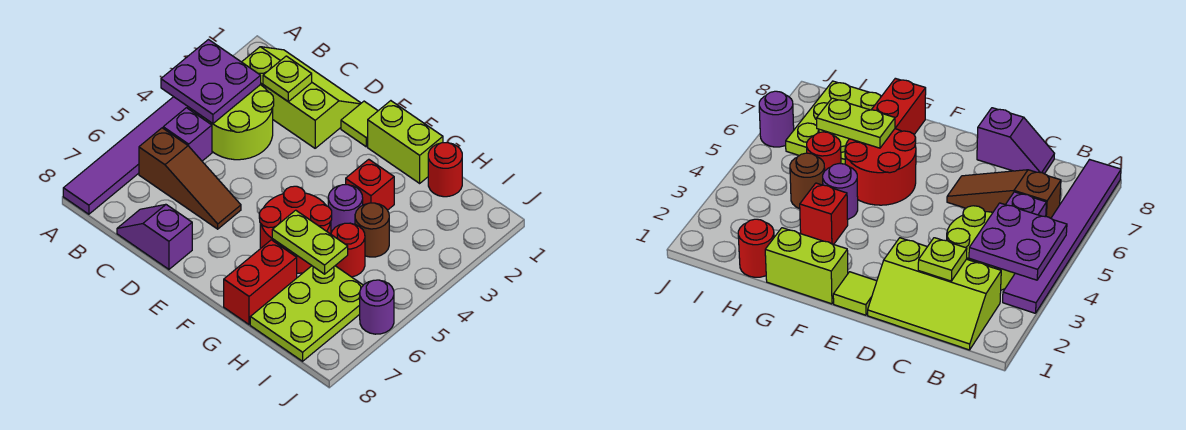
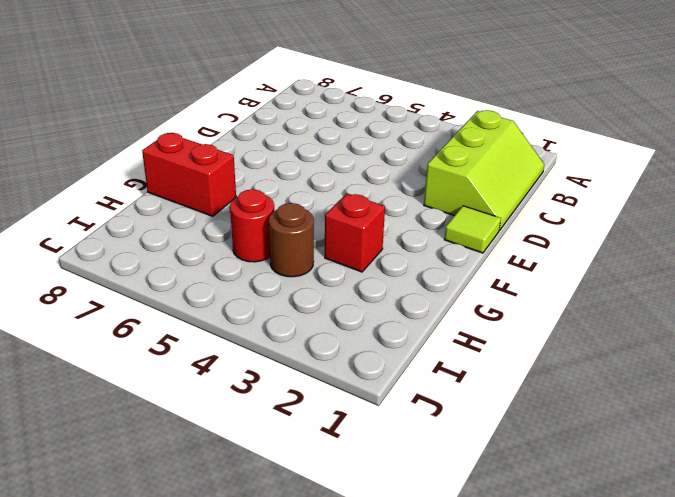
none -> purple 1x6 tile [63,97,202,214]
none -> lime 2x2 round brick [202,85,274,160]
none -> purple 1x1 brick [163,108,212,161]

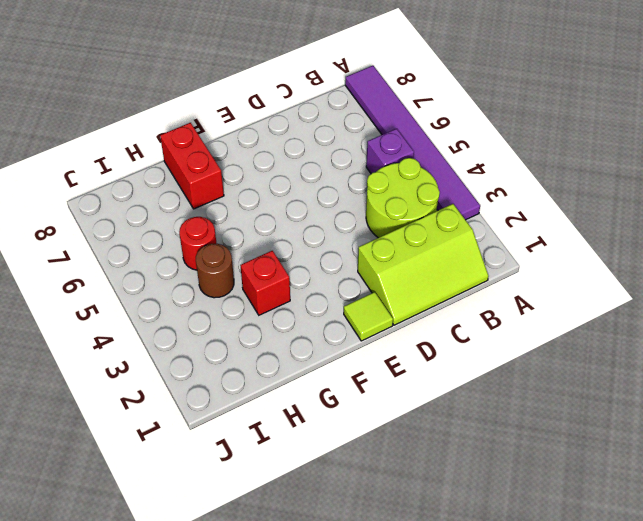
none -> brown 1x3 slope [139,128,241,229]
none -> purple 1x2 slope [117,204,192,269]
none -> lime 1x2 brick [368,101,443,183]

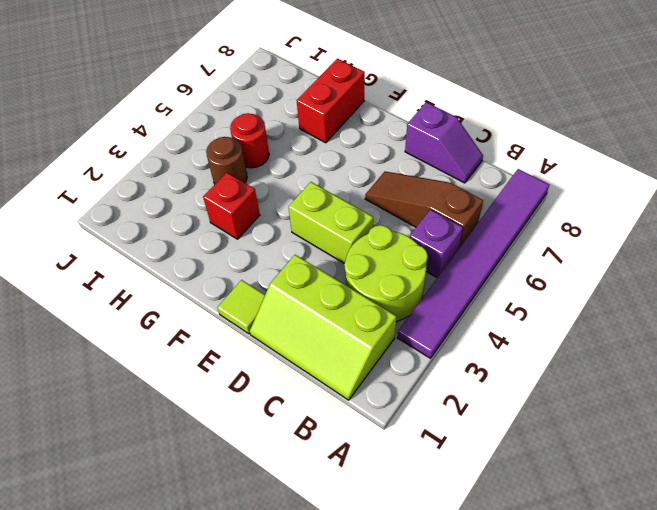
lime 1x2 brick [289,182,373,263] -> lime 1x2 brick moved to [368,101,443,183]
none -> red 2x2 round brick [259,186,332,273]
none -> purple 1x1 round brick [328,185,363,233]
none -> red 1x1 round brick [428,143,462,197]

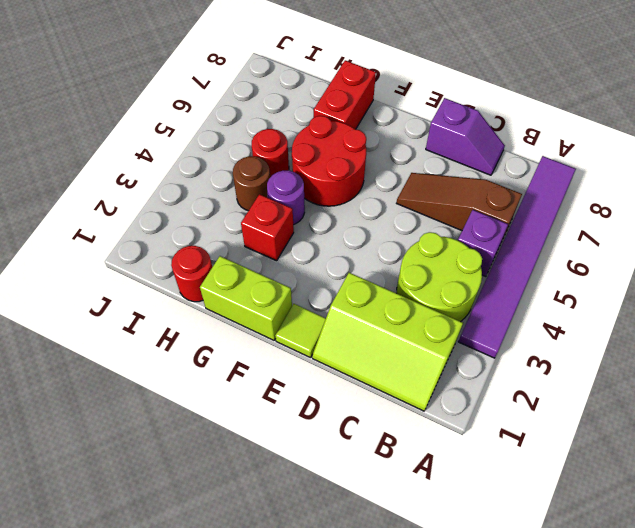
none -> lime 2x3 plate [250,266,363,361]
none -> purple 1x1 round brick [360,280,394,334]
none -> purple 2x2 plate [161,40,261,124]

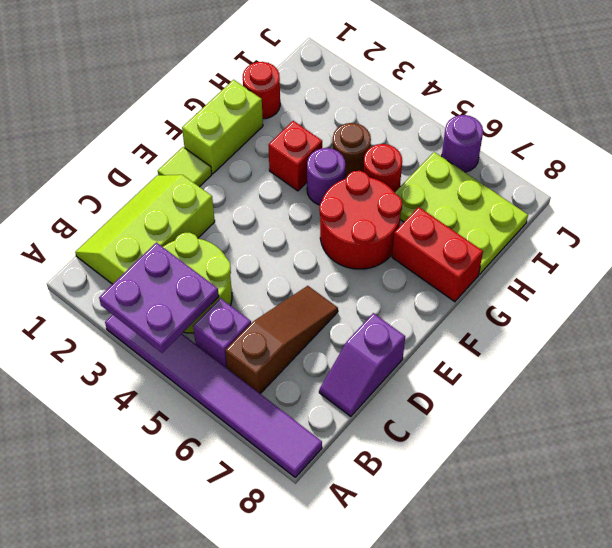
none -> lime 1x1 plate [263,56,312,102]
none -> lime 1x2 plate [272,210,348,274]

